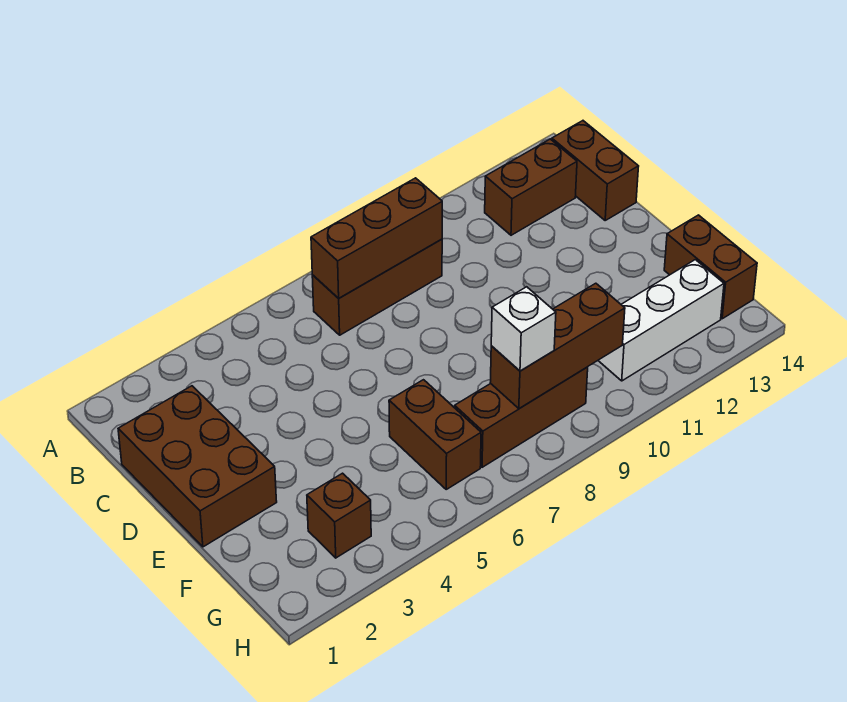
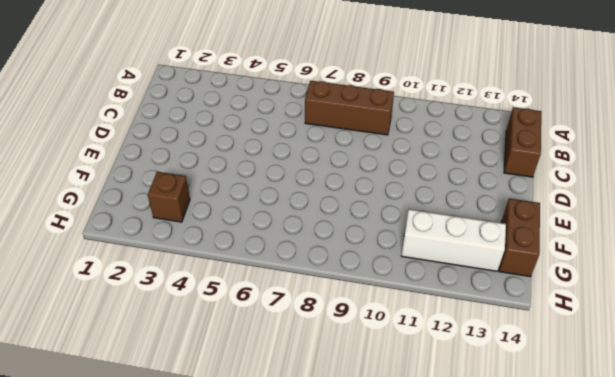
none -> brown 1x2 brick [485,139,577,235]
none -> brown 2x3 brick [118,386,277,547]
none -> brown 1x2 brick [389,380,481,489]

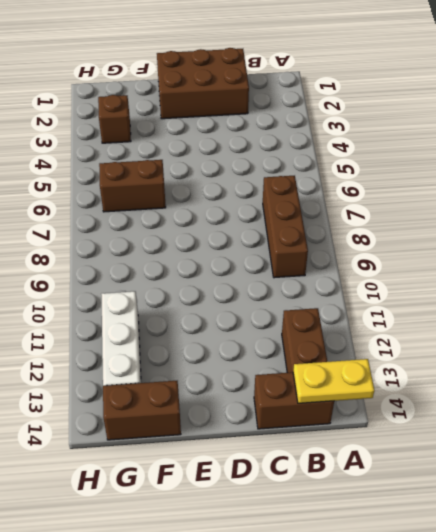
yellow 1x2 plate [293,359,374,403] -> none
none -> brown 1x3 brick [455,367,588,467]
none -> brown 1x3 brick [311,178,442,298]
none -> brown 1x3 brick [490,283,625,409]

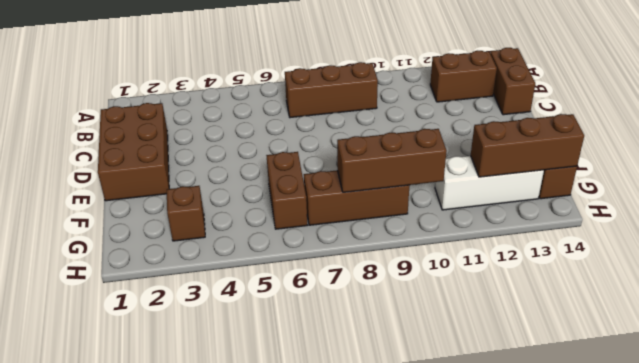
brown 1x3 brick [471,114,584,177] -> brown 1x3 brick moved to [311,178,442,298]
none -> white 1x1 brick [491,287,556,371]

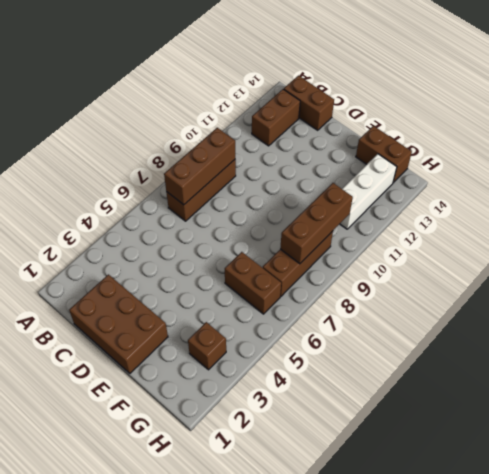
none -> white 1x1 brick [491,287,556,371]

